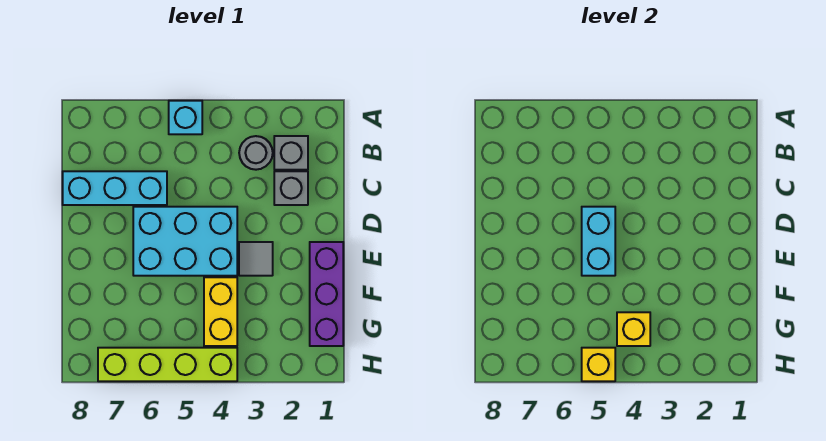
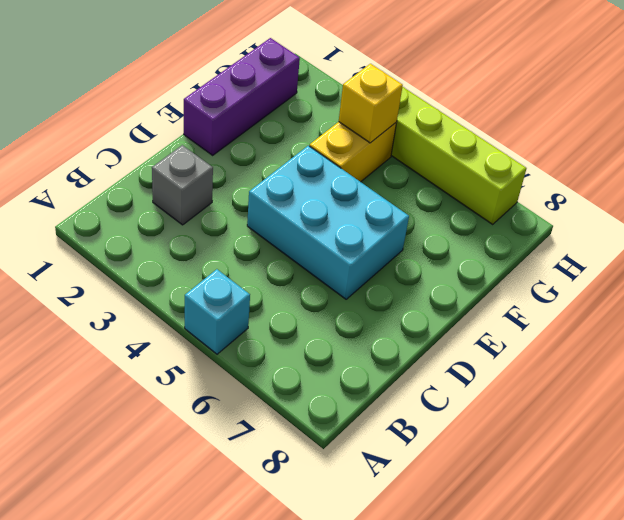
none -> grey 1x1 brick [274,136,308,170]
none -> grey 1x1 round brick [239,136,273,170]
none -> cyan 1x3 brick [63,171,167,205]

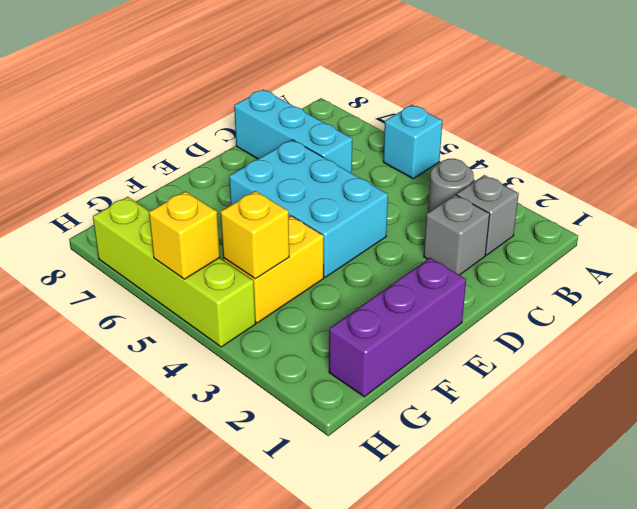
none -> grey 1x1 tile [239,242,273,276]
none -> cyan 1x2 brick [582,207,615,276]

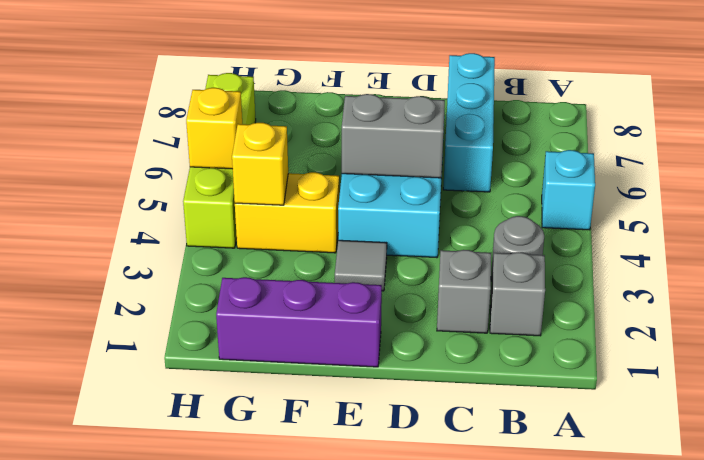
grey 1x2 brick [342,94,445,178] -> cyan 1x2 brick [582,207,615,276]

